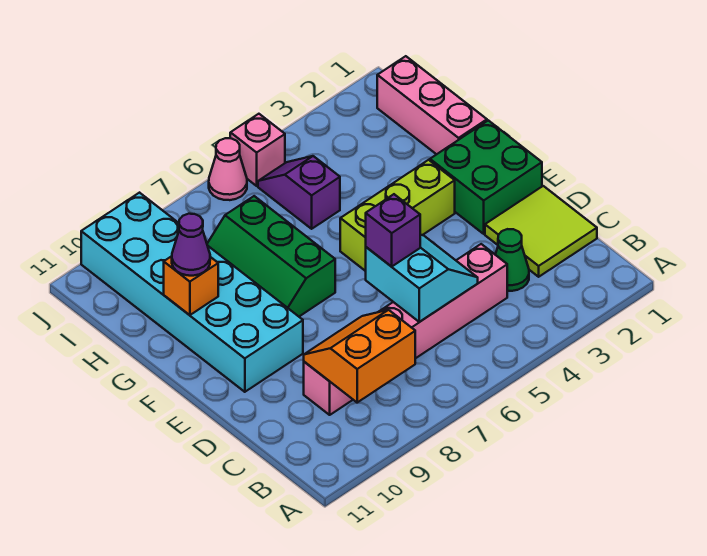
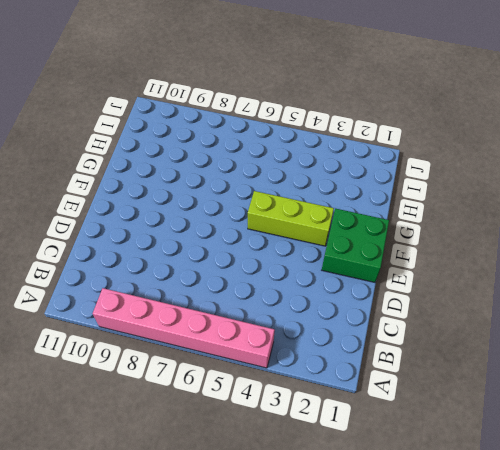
pink 1x6 brick [93,288,275,368] -> pink 1x6 brick moved to [304,244,507,415]
none -> lime 2x2 tile [485,186,597,277]
none -> green 1x1 cone [495,229,529,291]
none -> cyan 2x6 brick [81,193,303,392]

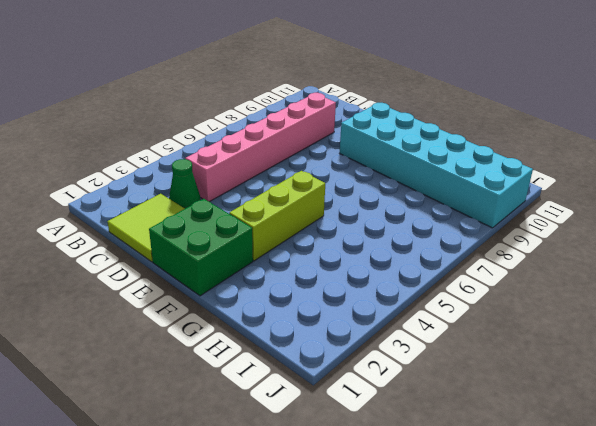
none -> green 2x3 slope [207,196,335,316]
none -> pink 1x3 brick [377,56,487,154]
none -> purple 1x2 slope [258,156,340,229]

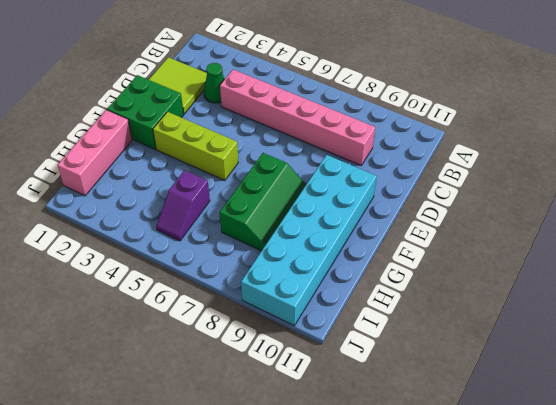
none -> pink 1x1 brick [230,114,285,186]
none -> pink 1x1 cone [209,138,247,200]
none -> orange 2x2 slope [304,310,415,402]

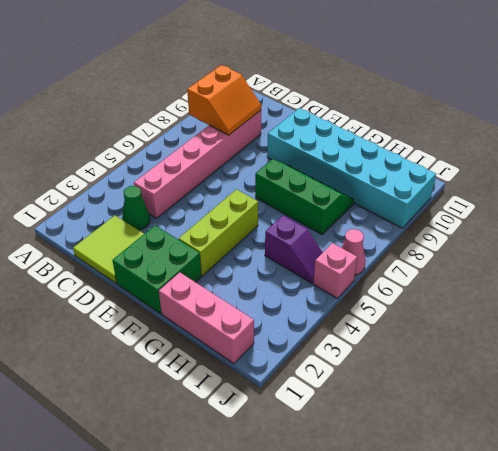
none -> cyan 2x2 slope [366,235,478,322]
none -> orange 1x1 brick [164,256,218,315]
none -> purple 1x1 brick [366,194,420,267]

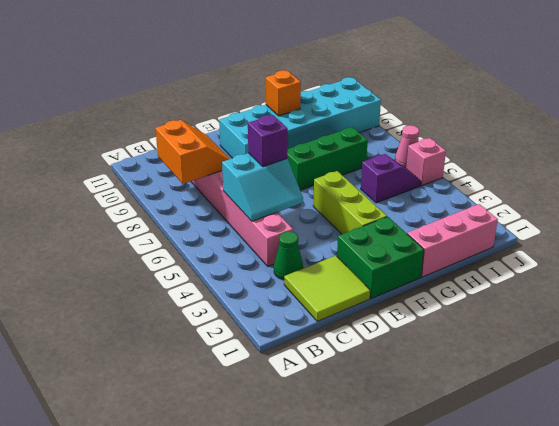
none -> purple 1x1 cone [172,214,210,276]

